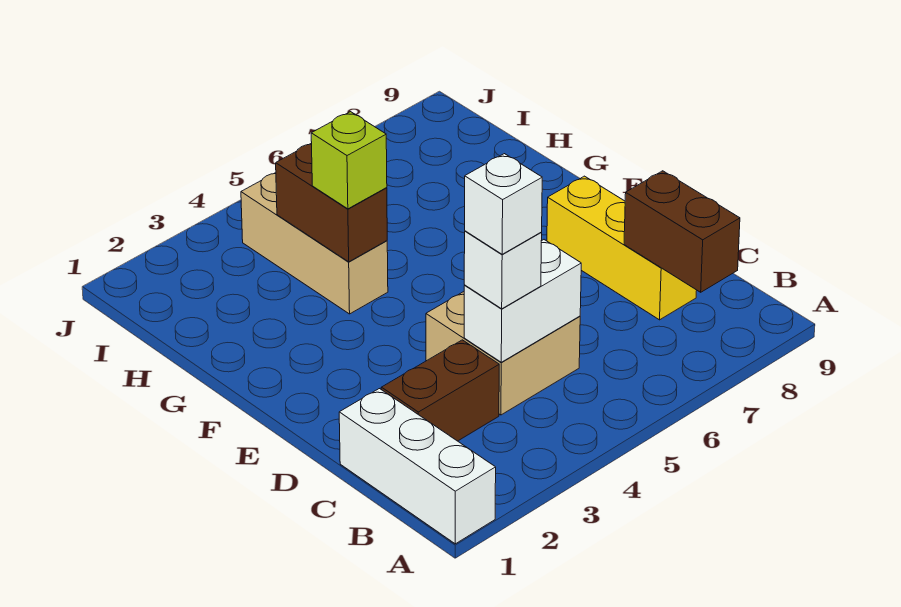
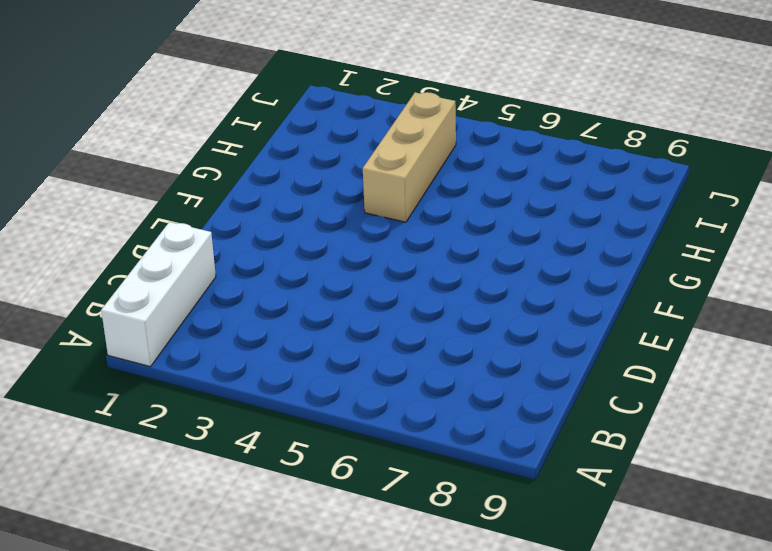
none -> brown 1x2 brick [381,340,499,441]
none -> tan 2x2 brick [426,292,580,415]

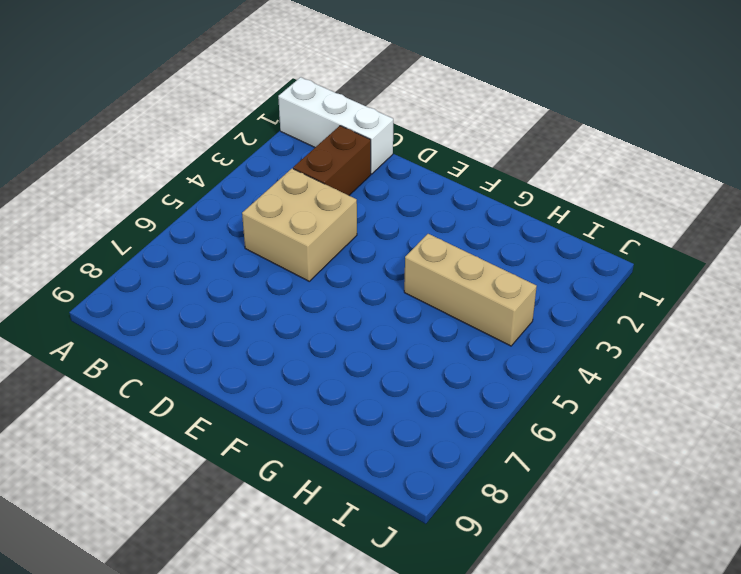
none -> yellow 1x3 brick [547,176,697,320]
none -> brown 1x2 brick [624,171,740,292]

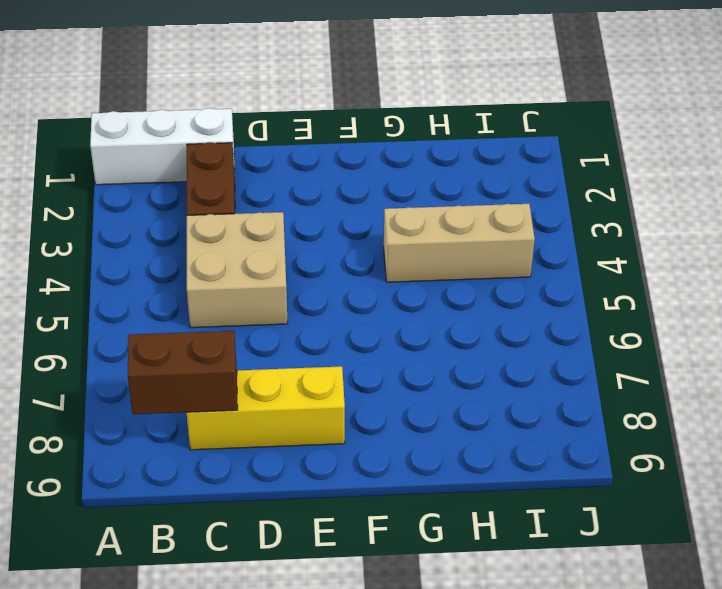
none -> white 1x2 brick [464,240,581,362]
none -> brown 1x2 brick [276,143,387,262]

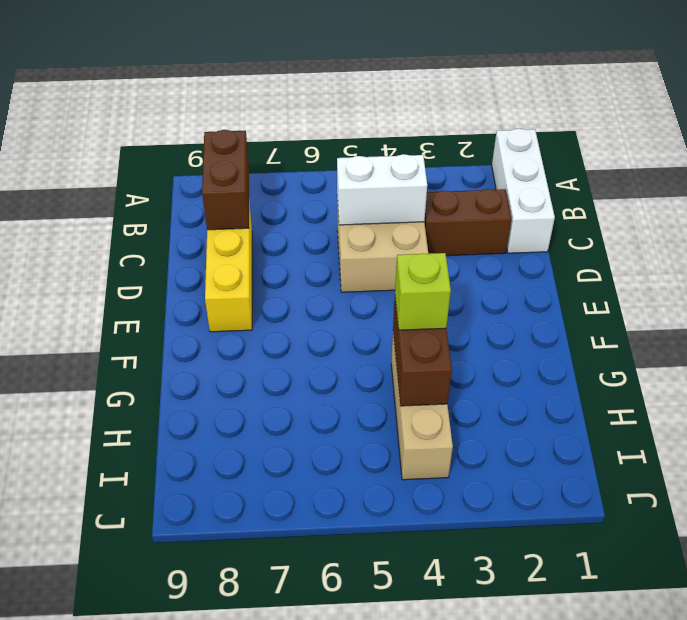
none -> white 1x1 brick [464,231,542,309]
none -> white 1x1 brick [465,154,542,254]

